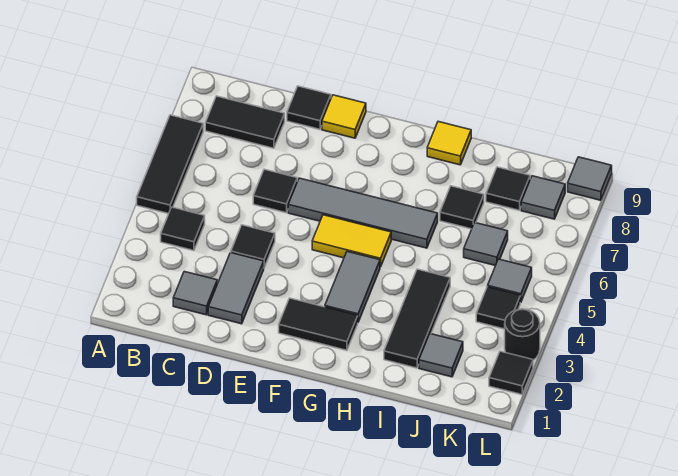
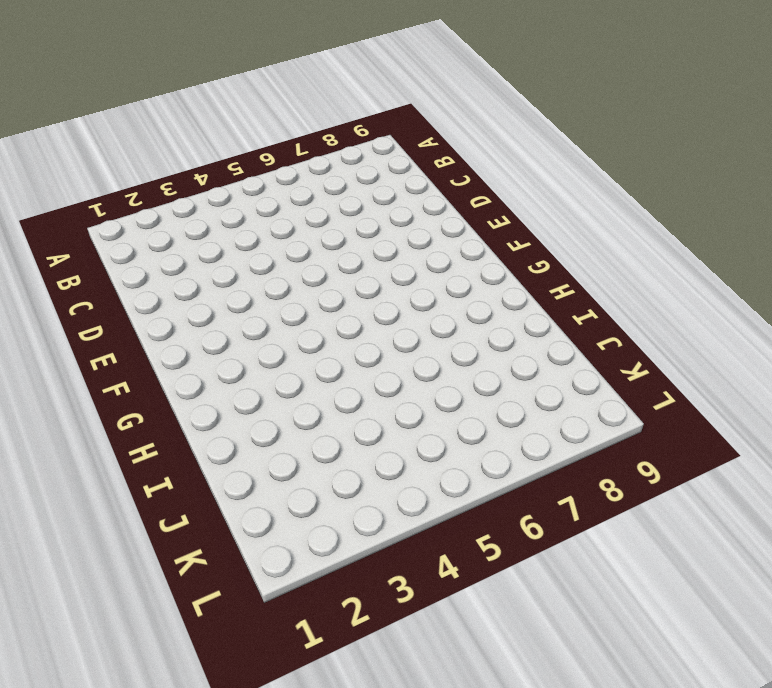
none -> black 1x3 tile [137,115,203,214]
none -> black 1x1 tile [161,207,205,250]
none -> black 1x2 tile [205,96,285,148]

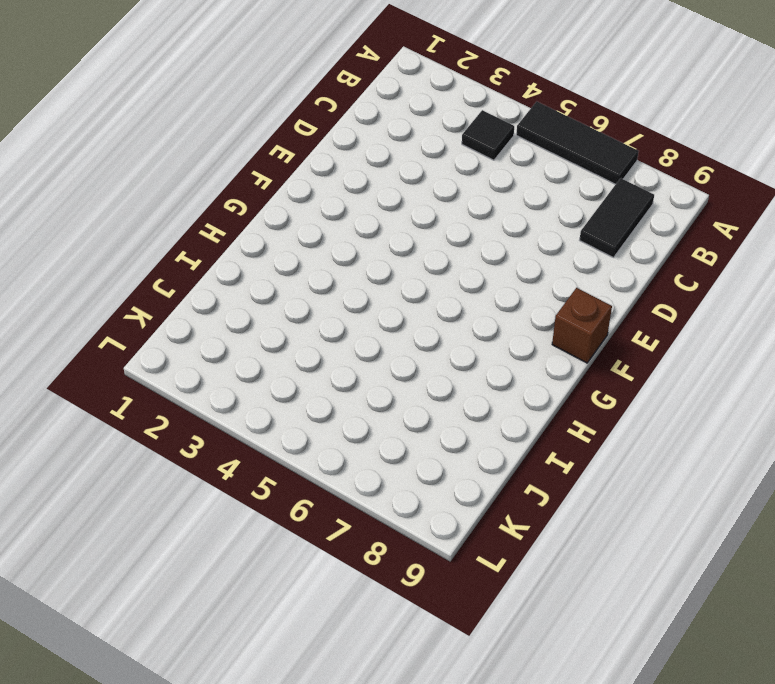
brown 1x1 brick [552,288,612,363] -> none
none -> grey 1x1 tile [173,272,217,315]
none -> grey 1x2 tile [208,253,264,324]
none -> black 1x1 tile [231,225,275,267]

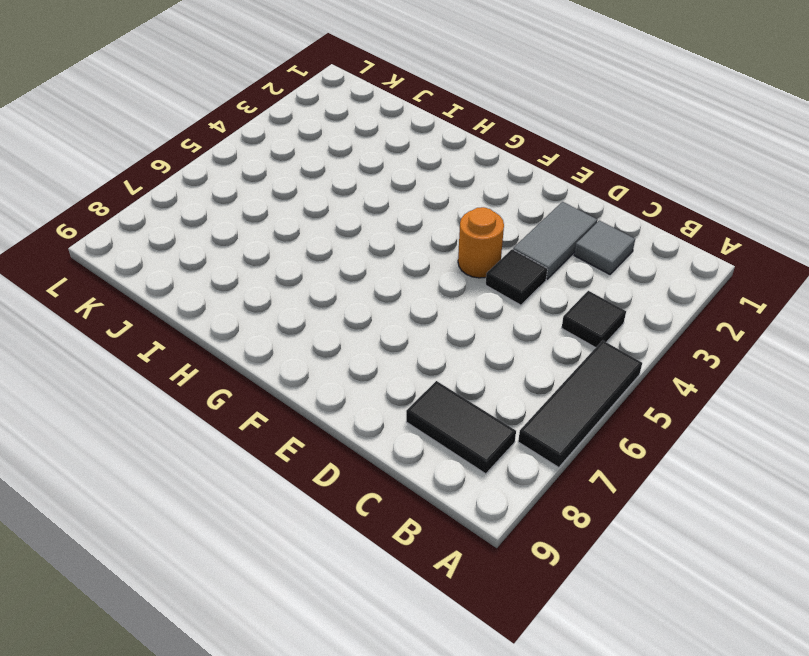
orange 1x1 round brick [458,207,504,278] -> none
none -> black 1x1 tile [253,169,297,213]
none -> black 1x1 tile [287,86,331,129]
none -> grey 1x4 tile [288,178,438,248]

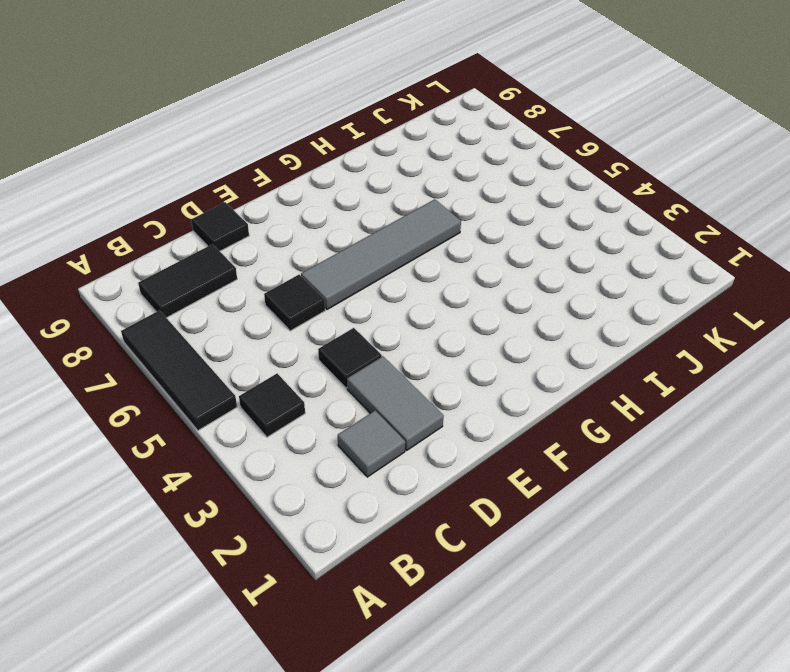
none -> yellow 1x1 tile [322,95,366,138]
none -> black 1x2 tile [279,298,358,350]
none -> yellow 1x2 tile [312,215,391,267]

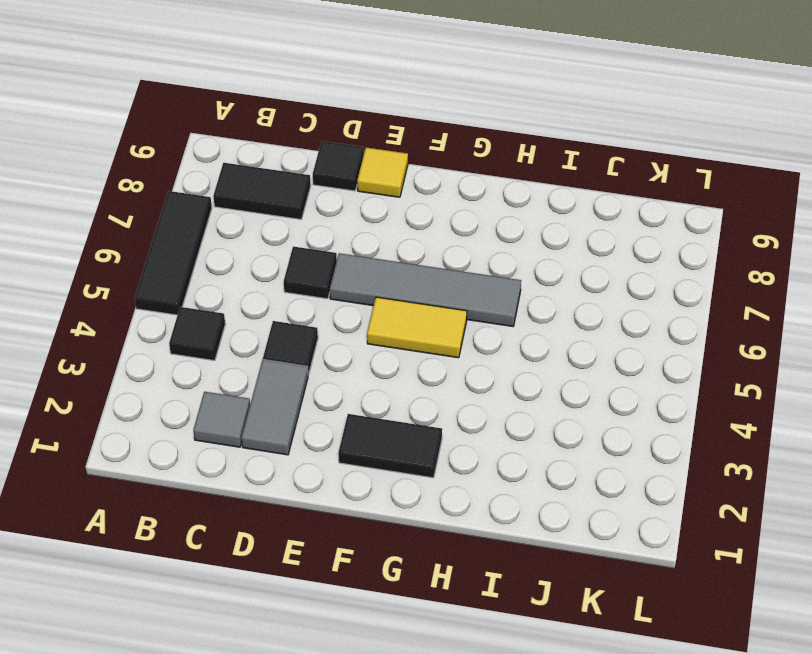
none -> grey 1x2 tile [325,252,380,322]
none -> yellow 1x1 tile [427,122,471,165]
none -> black 1x3 tile [384,269,450,368]

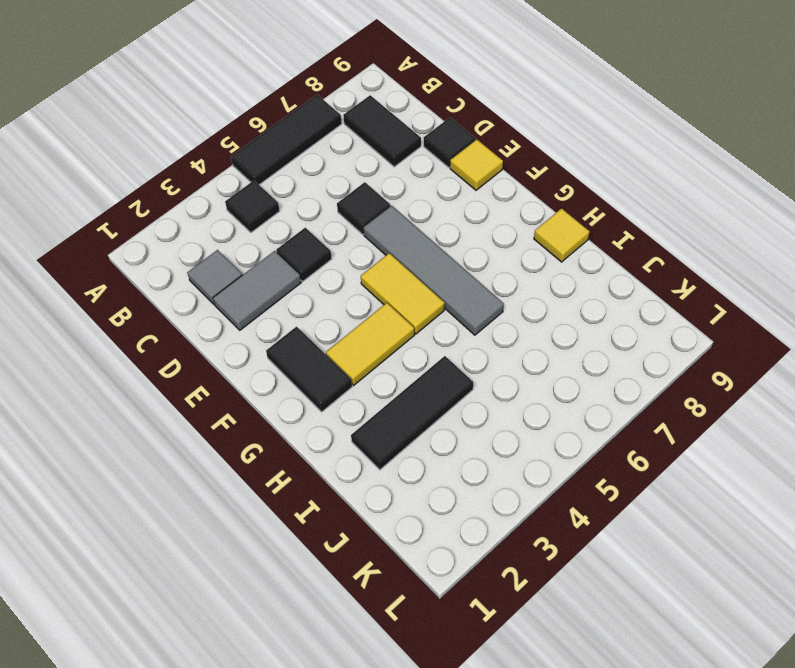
yellow 1x2 tile [326,303,414,385] -> grey 1x2 tile [325,252,380,322]
none -> black 1x1 tile [440,186,484,229]
none -> grey 1x1 tile [419,334,463,377]
none -> grey 1x1 tile [464,223,508,266]

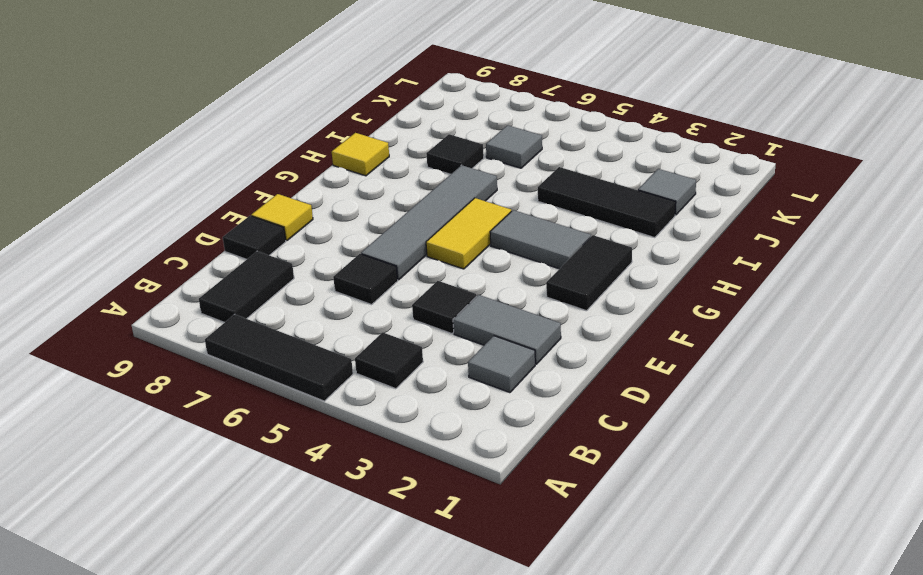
none -> black 1x1 tile [486,167,530,210]
none -> black 1x1 tile [476,287,520,329]
none -> grey 1x1 tile [488,259,532,302]

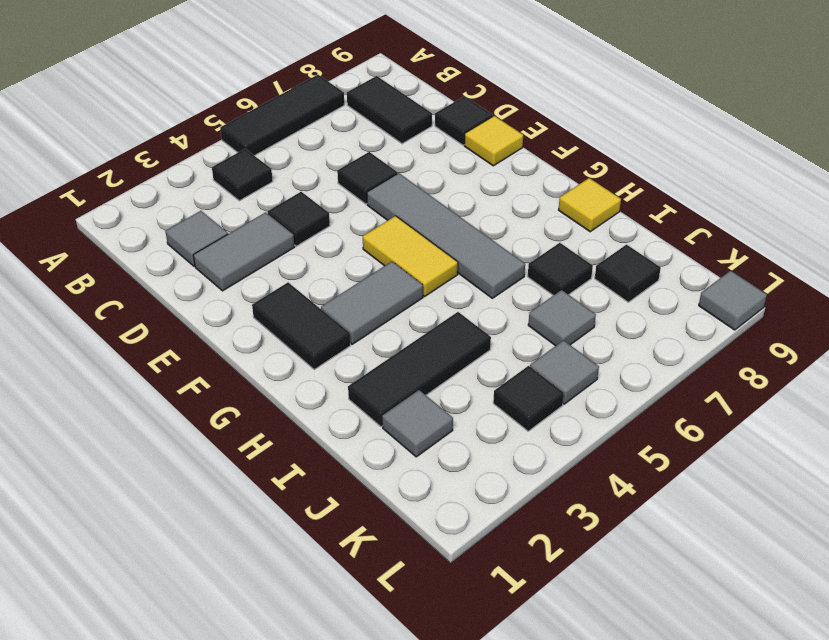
none -> grey 1x1 tile [521,176,565,219]
none -> black 1x1 tile [489,351,533,395]
none -> black 1x1 round brick [505,309,540,360]

